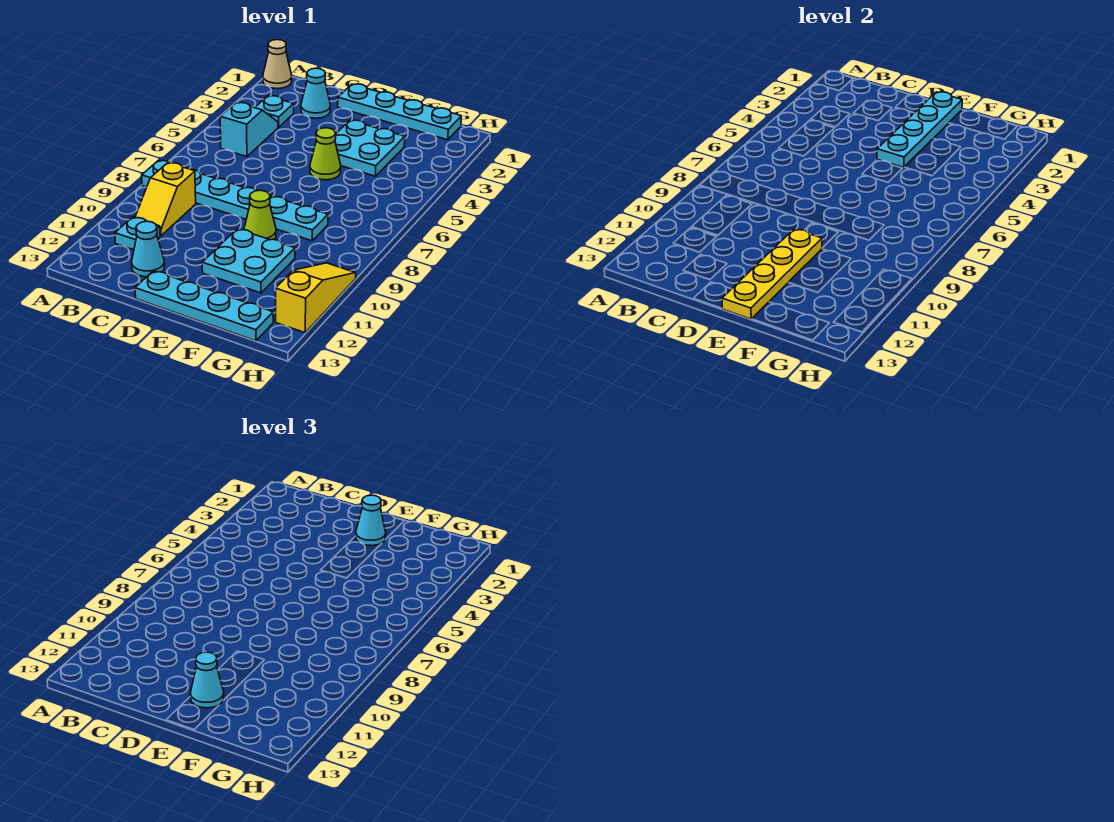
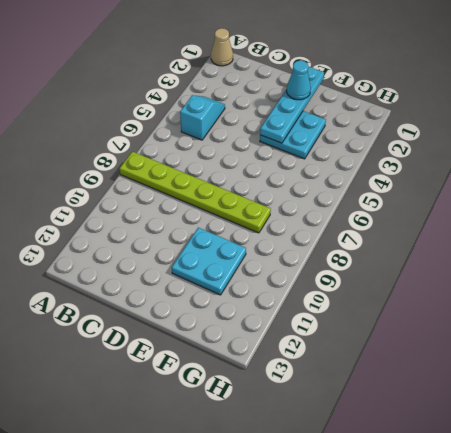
lime 1x6 plate [119,152,271,233] -> cyan 1x6 plate [142,160,328,241]
none -> cyan 1x1 plate [255,96,294,127]
none -> yellow 1x2 slope [135,163,196,236]
none -> cyan 1x1 plate [115,217,160,250]

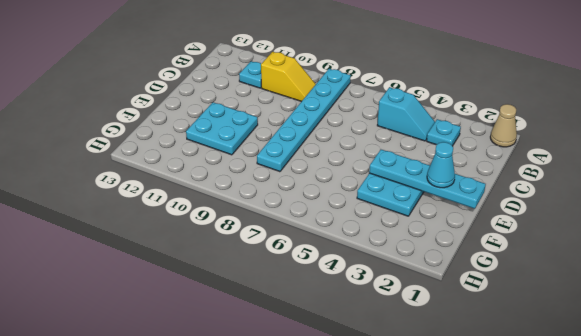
yellow 1x2 slope [261,52,316,102] -> yellow 1x2 slope turned to [135,163,196,236]
none -> cyan 1x1 cone [301,68,330,118]
none -> cyan 1x1 cone [131,221,165,277]
none -> cyan 1x4 plate [338,84,461,140]

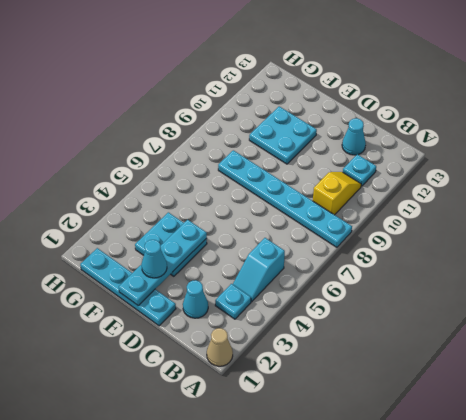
none -> cyan 1x4 plate [135,271,273,341]
none -> lime 1x1 cone [310,128,341,180]
none -> lime 1x1 cone [244,190,276,240]

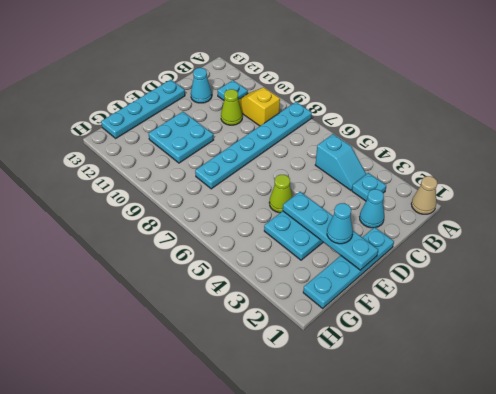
lime 1x1 cone [221,89,242,125] -> lime 1x1 cone moved to [244,190,276,240]
none -> yellow 1x3 slope [276,263,356,333]
none -> yellow 1x4 plate [722,229,822,319]
none -> cyan 1x1 cone [190,652,224,708]

